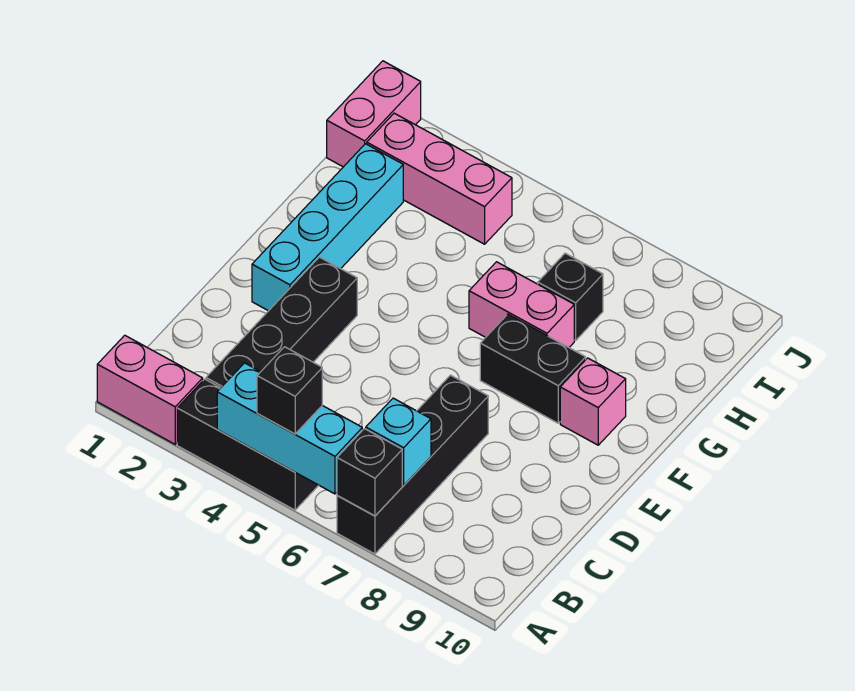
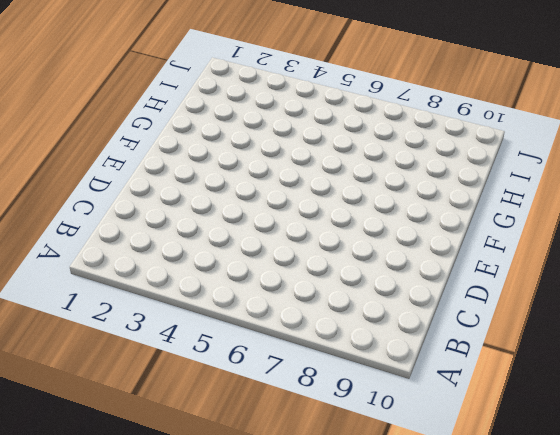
none -> pink 1x2 brick [97,335,203,444]
none -> black 1x3 brick [177,379,319,510]
none -> black 1x4 brick [337,375,488,554]

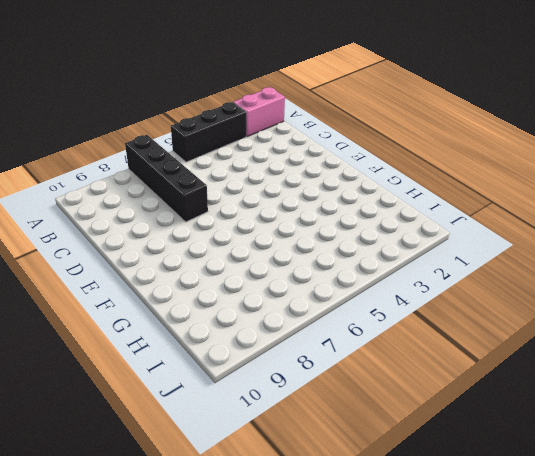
none -> black 1x4 brick [206,257,357,388]
none -> cyan 1x4 brick [252,144,403,311]
none -> black 1x2 brick [480,314,586,423]

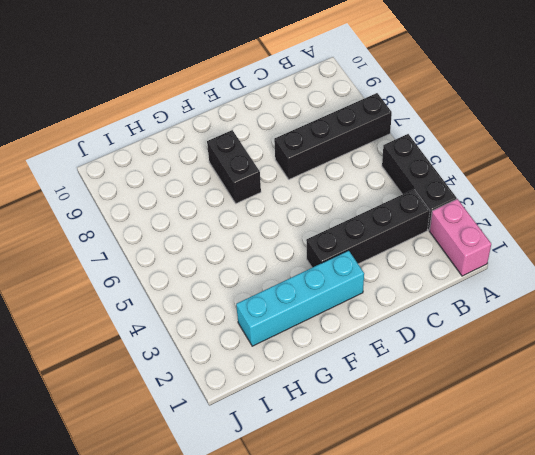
none -> pink 1x1 brick [560,358,626,445]
none -> pink 1x2 brick [469,262,574,347]
none -> black 1x1 brick [538,253,603,340]

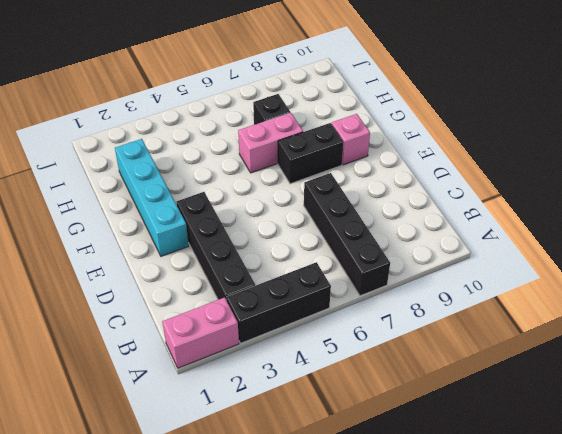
none -> pink 1x2 brick [327,61,421,167]
none -> pink 1x3 brick [367,113,512,244]
none -> cyan 1x3 brick [217,363,362,494]

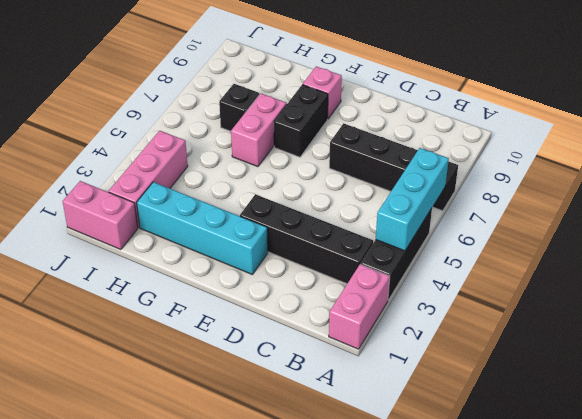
none -> black 1x1 brick [337,429,402,516]
none -> cyan 1x1 brick [366,398,431,485]
none -> black 1x1 brick [257,347,322,434]

